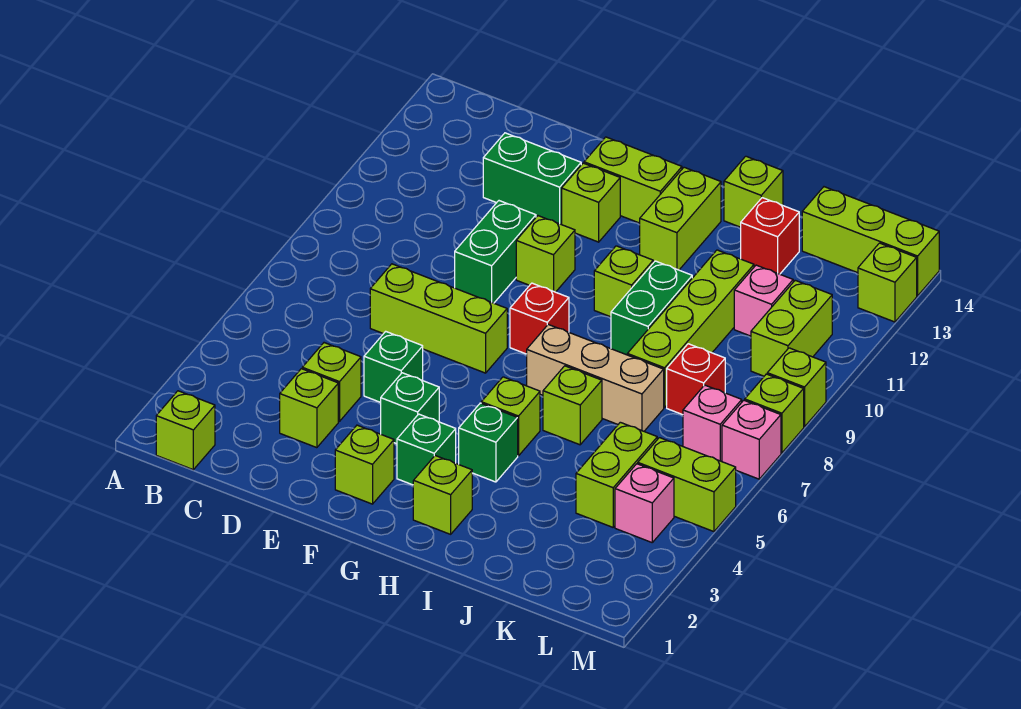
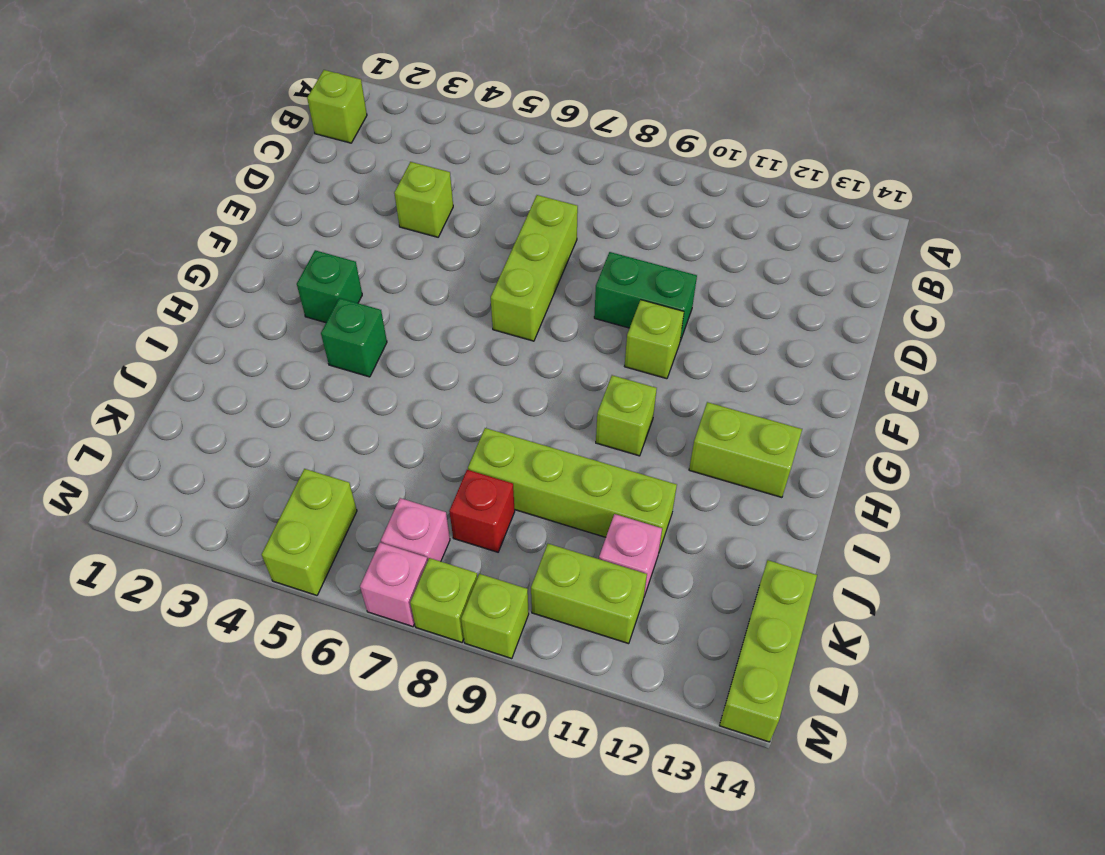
none -> lime 1x1 brick [280,369,338,448]
none -> green 1x2 brick [483,133,581,225]
none -> green 1x1 brick [364,331,423,402]
none -> lime 1x1 brick [335,425,394,504]

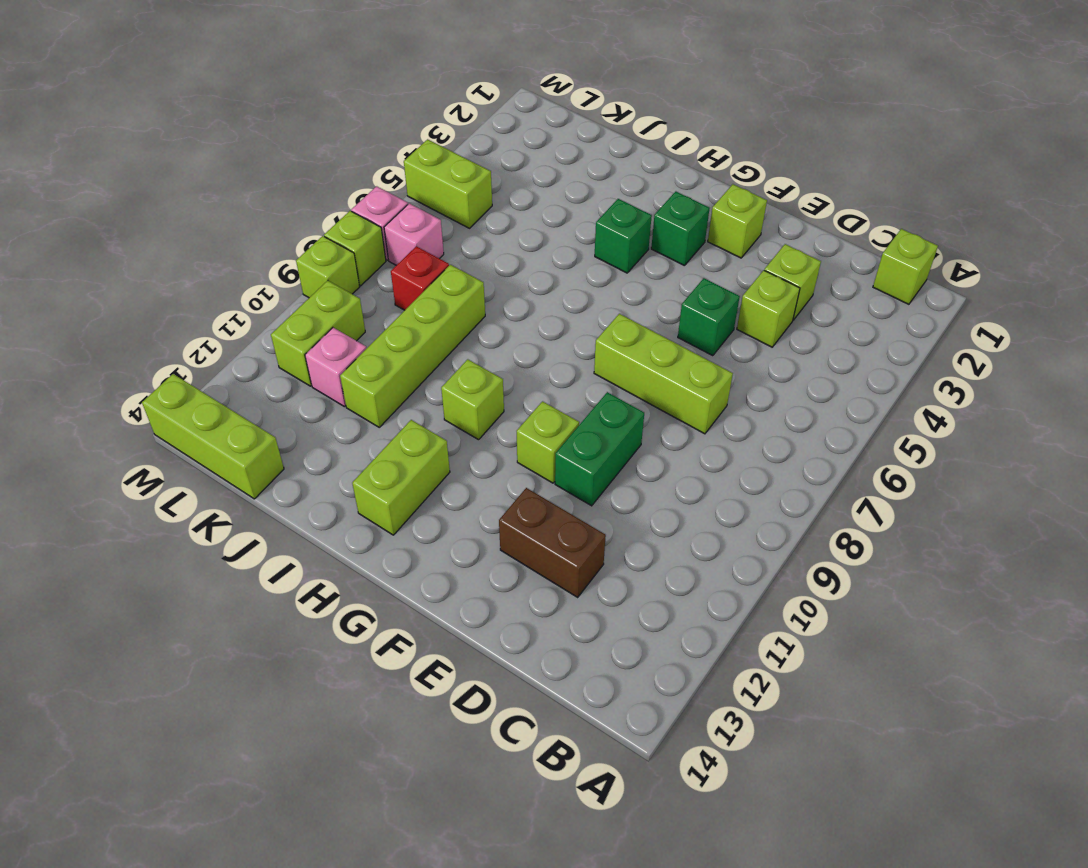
brown 1x2 brick [499,488,606,597] -> green 1x2 brick [483,133,581,225]
none -> green 1x1 brick [381,373,439,444]
none -> lime 1x1 brick [562,163,620,242]
none -> lime 1x2 brick [584,137,682,223]
none -> red 1x1 brick [510,283,569,354]

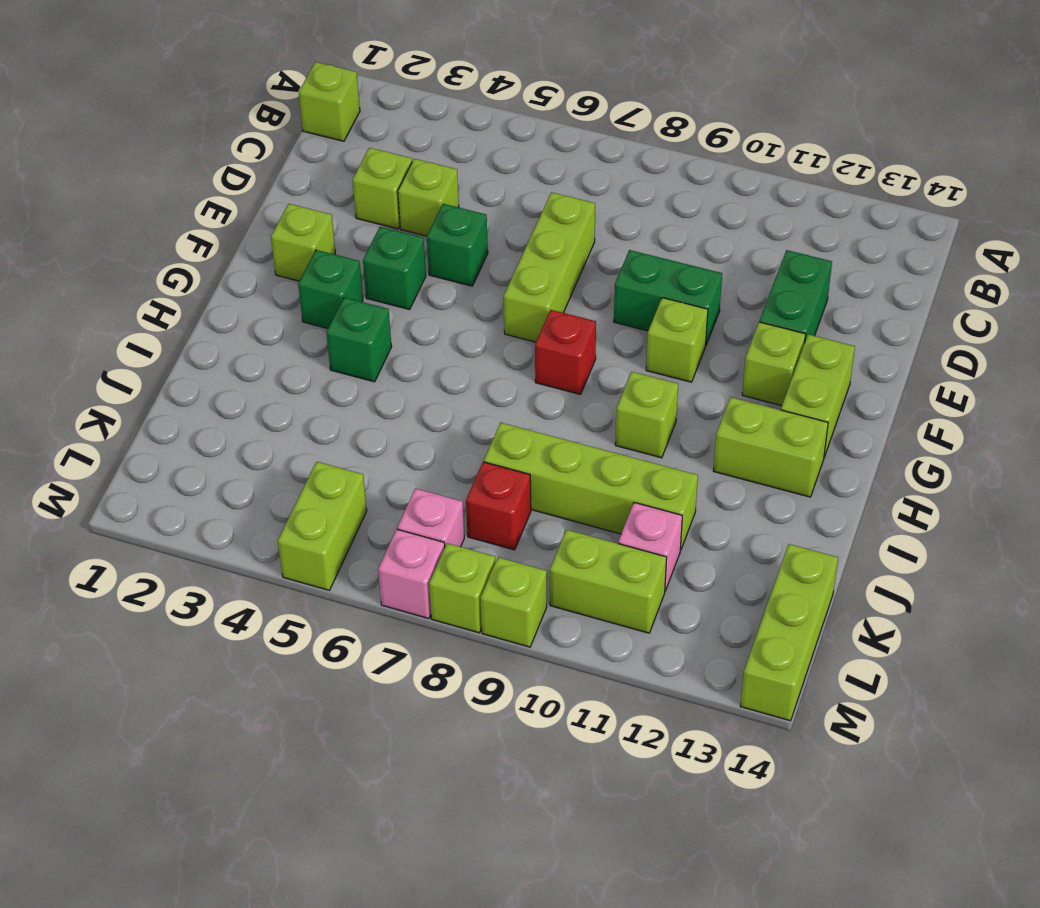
none -> lime 1x1 brick [413,456,472,534]
none -> lime 1x1 brick [481,377,540,456]
none -> tan 1x3 brick [527,325,664,431]
none -> lime 1x1 brick [543,366,602,445]

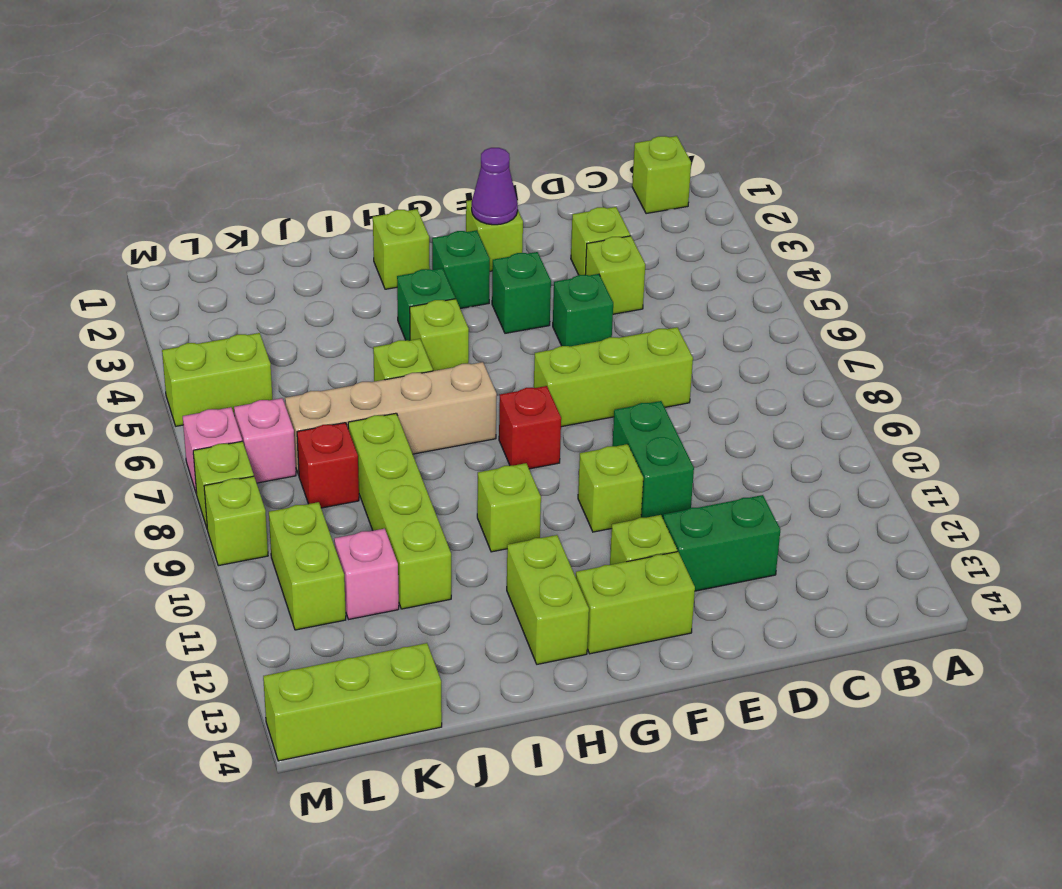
purple 1x1 cone [472,148,518,225] -> none
tan 1x4 brick [285,362,497,475] -> tan 1x3 brick [527,325,664,431]
none -> green 1x2 brick [611,261,692,355]
none -> lime 1x1 brick [724,156,783,227]
none -> red 1x1 brick [741,198,799,274]
none -> lime 1x2 brick [576,422,657,527]

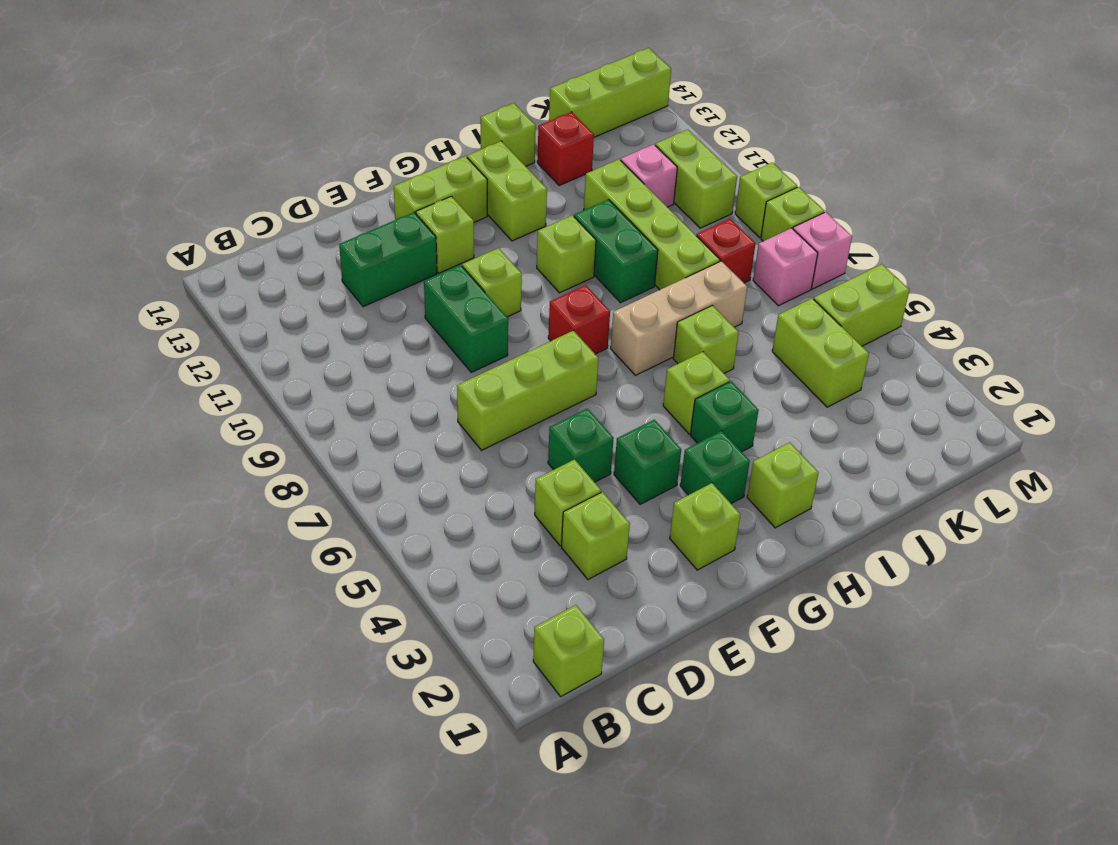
none -> pink 1x1 brick [615,464,674,542]
none -> lime 1x1 brick [858,243,917,322]

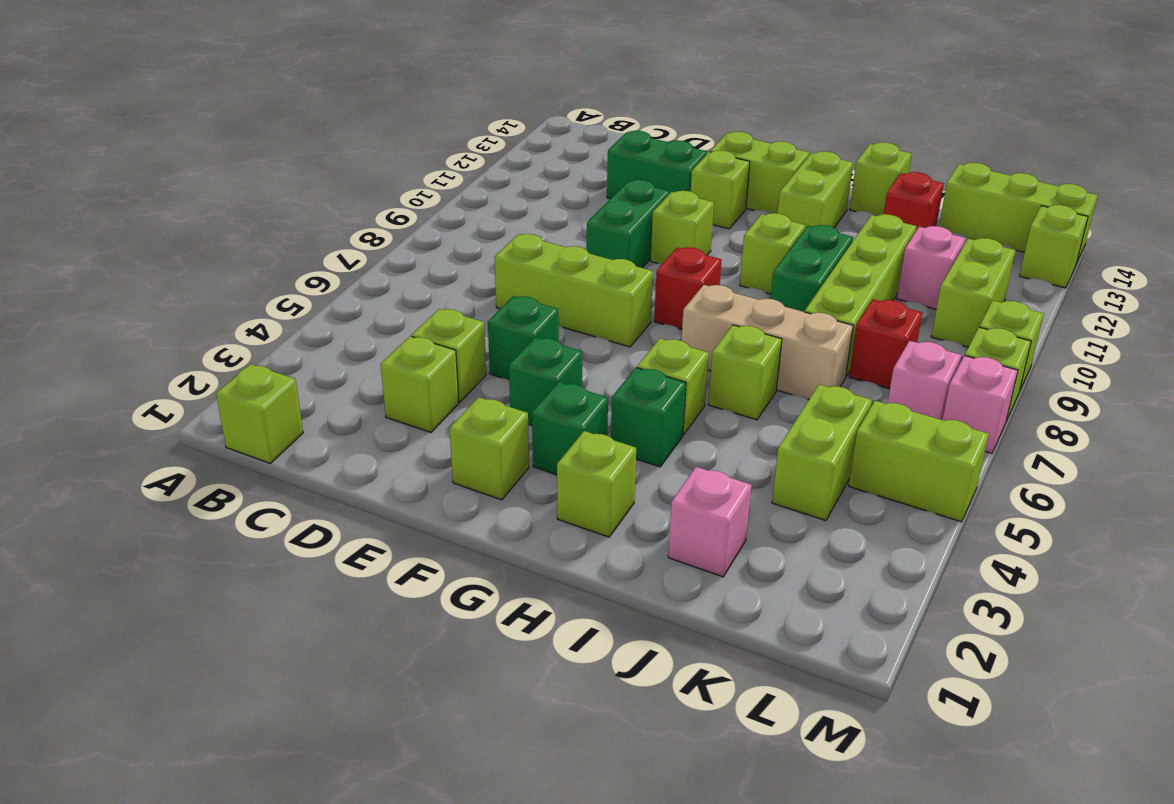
pink 1x1 brick [668,467,752,577] -> pink 1x1 brick moved to [615,464,674,542]

